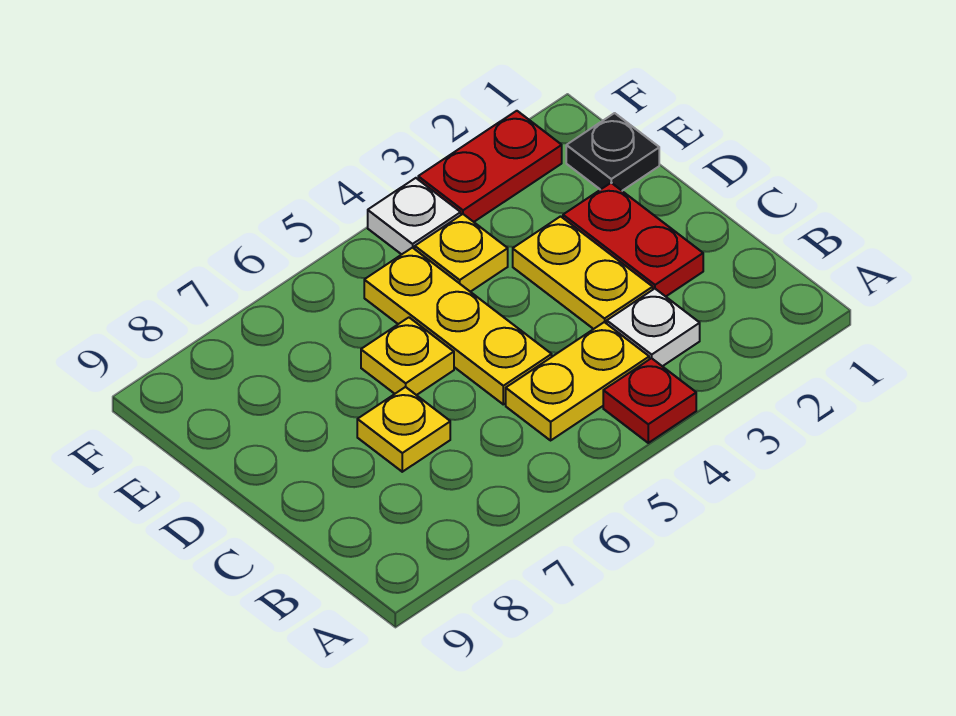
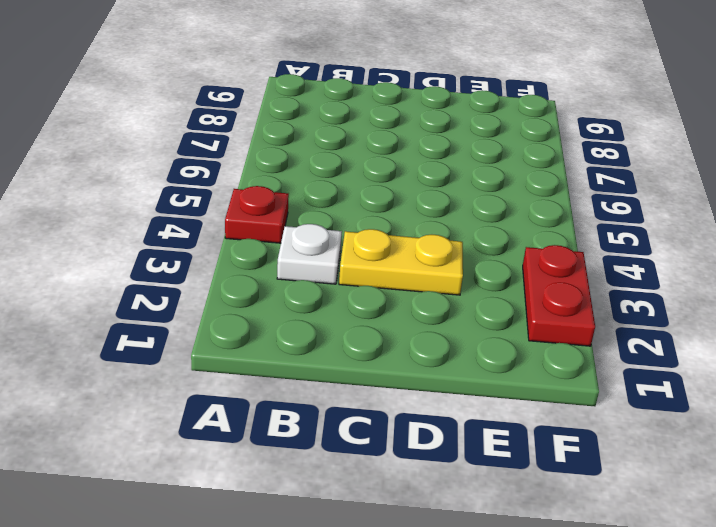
none -> yellow 1x2 plate [506,322,649,440]
none -> red 1x2 plate [563,183,703,296]
none -> yellow 1x3 plate [364,248,552,404]

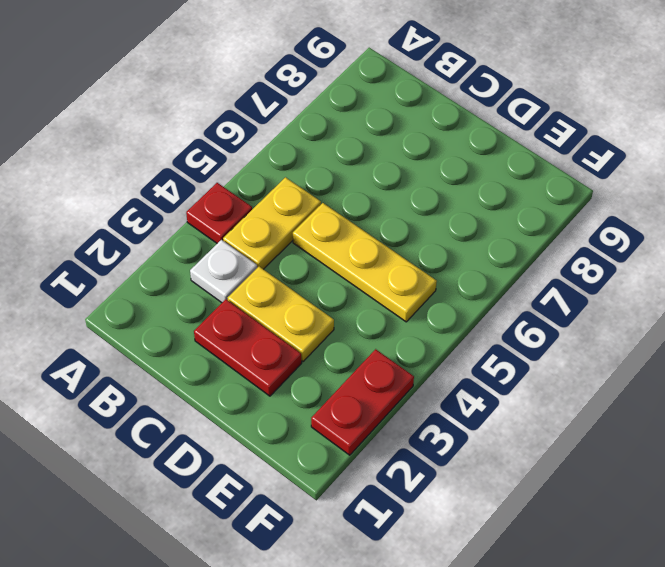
none -> yellow 1x1 plate [357,387,450,472]
none -> yellow 1x1 plate [361,318,454,395]
none -> black 1x1 plate [566,113,659,191]

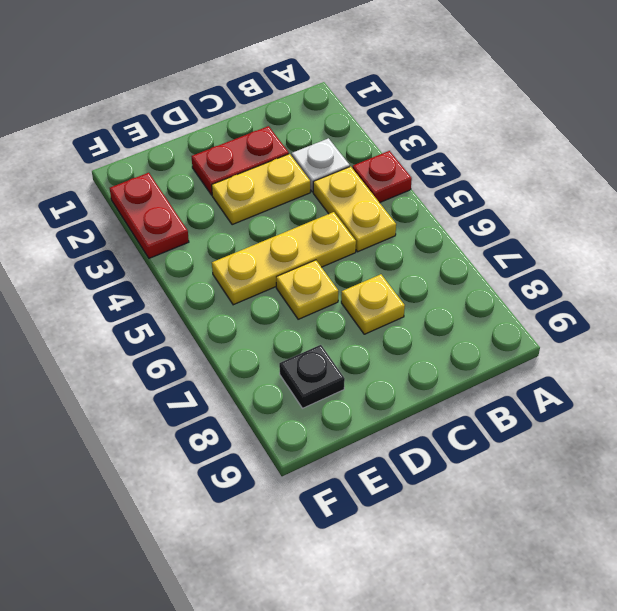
black 1x1 plate [279,345,345,408] -> black 1x1 plate moved to [566,113,659,191]
none -> yellow 1x1 plate [415,214,508,292]
none -> white 1x1 plate [368,178,461,254]

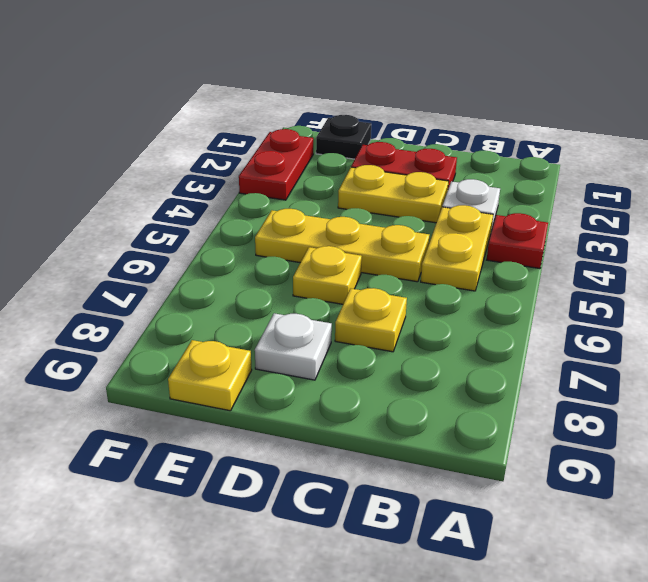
white 1x1 plate [255,313,332,380] -> white 1x1 plate moved to [368,178,461,254]
yellow 1x1 plate [168,340,252,411] -> yellow 1x1 plate moved to [415,214,508,292]

